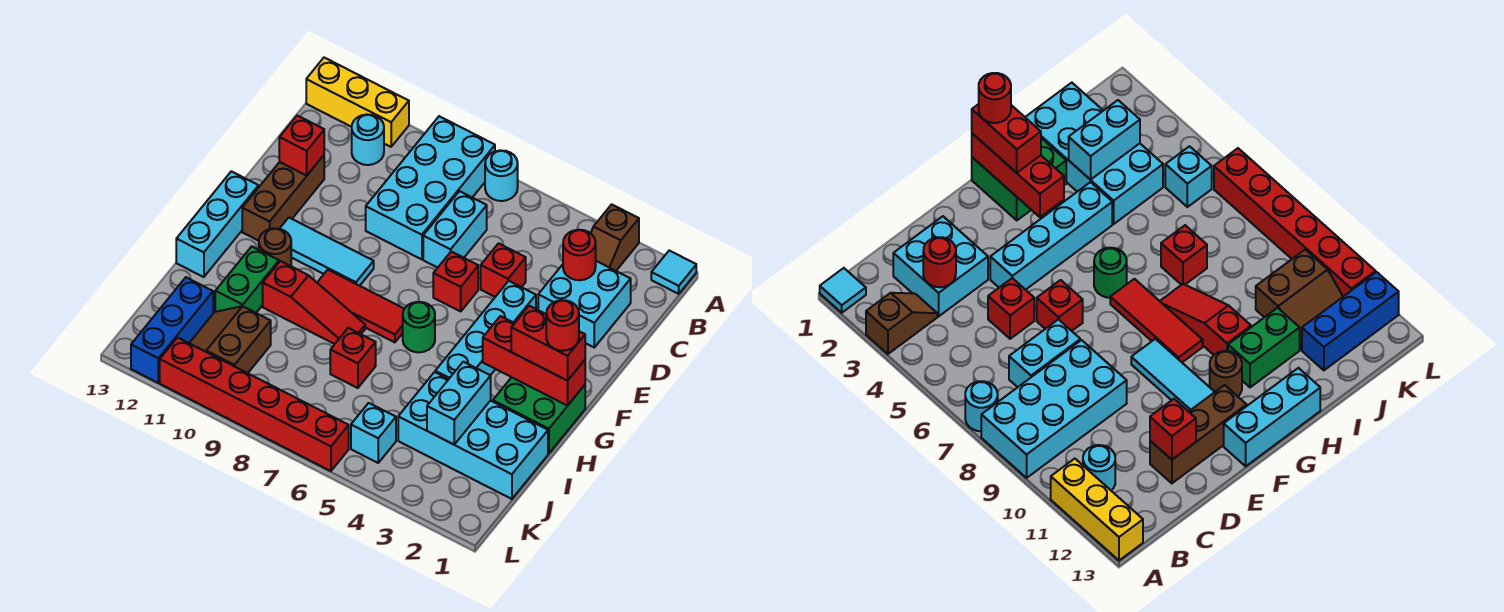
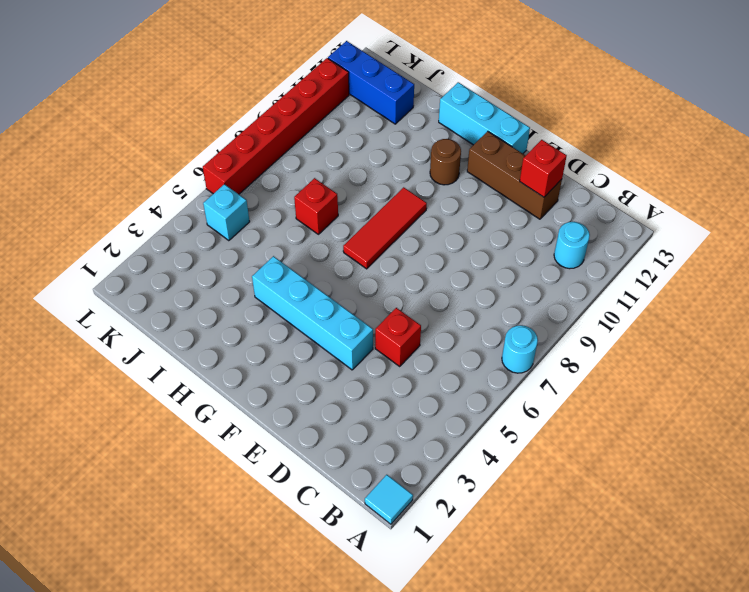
none -> brown 1x2 slope [591,204,639,271]
none -> cyan 2x4 brick [366,116,495,259]
none -> yellow 1x3 brick [306,58,409,147]
none -> cyan 2x2 brick [538,261,631,347]

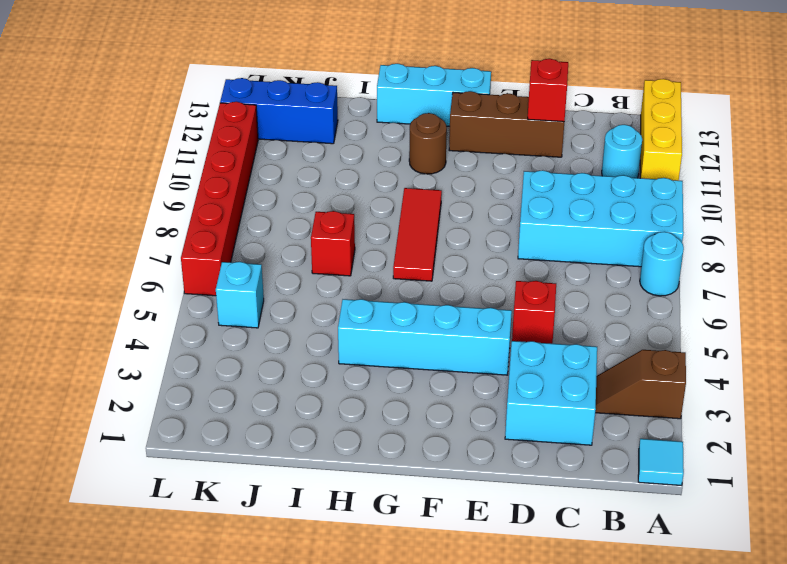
none -> cyan 1x2 brick [423,191,487,268]
none -> red 1x1 brick [433,252,478,311]
none -> cyan 1x3 tile [280,218,374,286]
none -> green 2x2 brick [493,377,585,453]

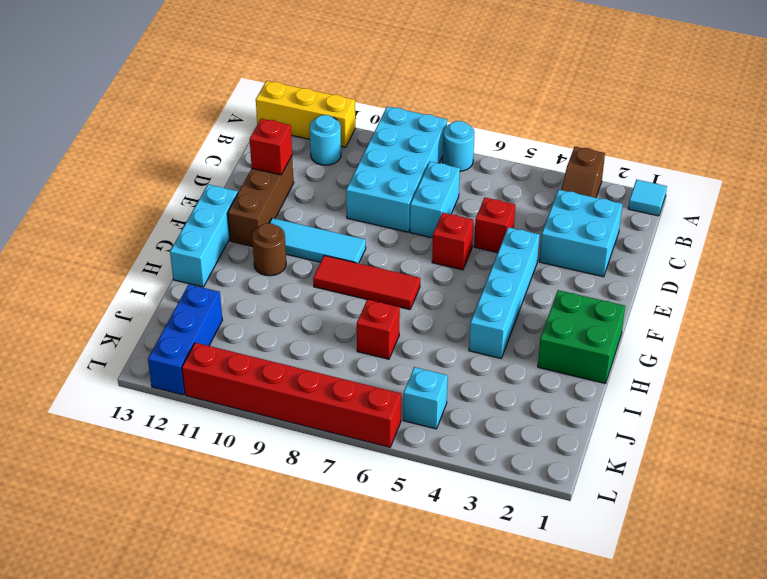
none -> green 1x1 round brick [403,302,435,352]
none -> red 1x3 slope [263,261,365,344]
none -> green 1x2 brick [215,246,279,313]
none -> cyan 2x4 brick [398,372,548,499]

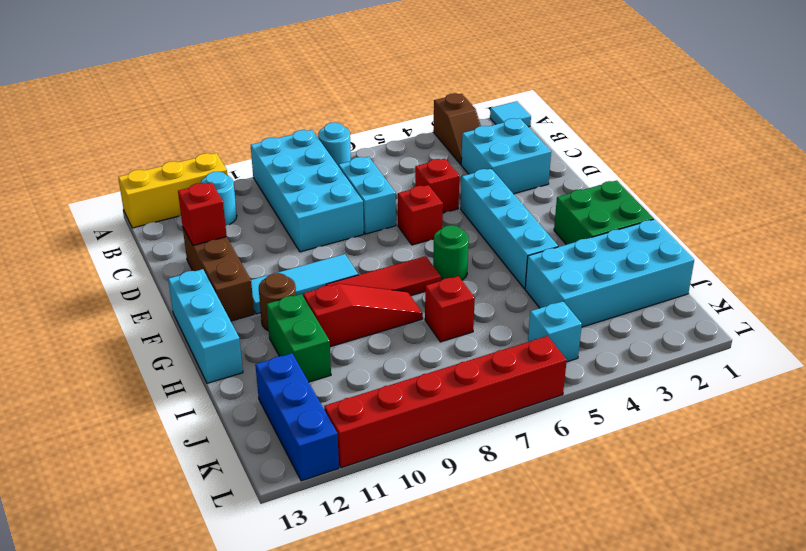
none -> brown 2x2 slope [189,306,271,373]
none -> red 1x1 round brick [563,230,596,280]
none -> red 1x3 brick [483,316,585,406]
none -> cyan 1x2 brick [427,362,491,444]

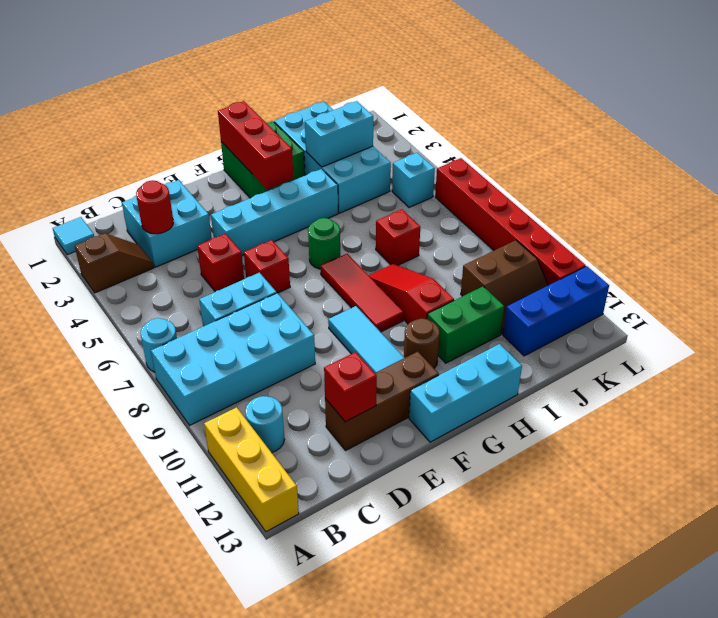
none -> red 1x2 brick [511,306,585,381]
none -> red 1x1 round brick [546,300,579,351]

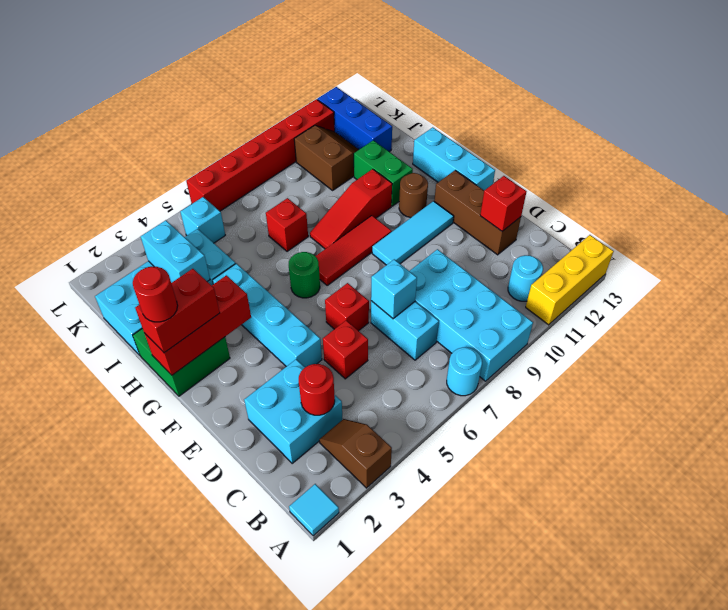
cyan 1x1 brick [371,259,417,319] -> none

